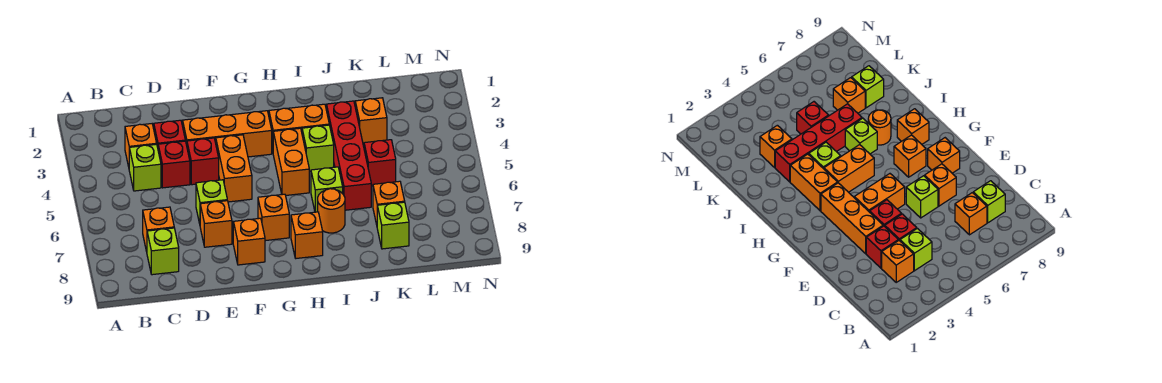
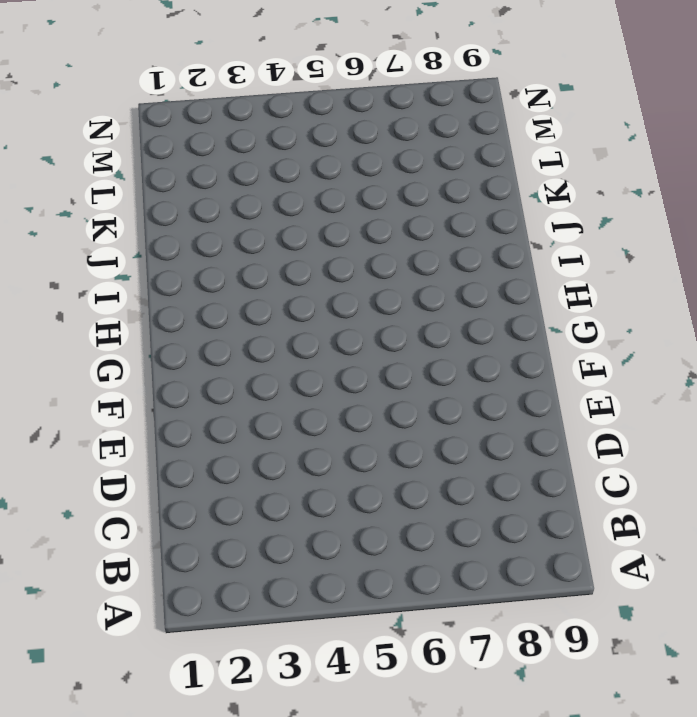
none -> orange 1x1 brick [125,124,157,167]
none -> lime 1x1 brick [129,144,161,191]
none -> orange 1x1 brick [143,207,174,252]

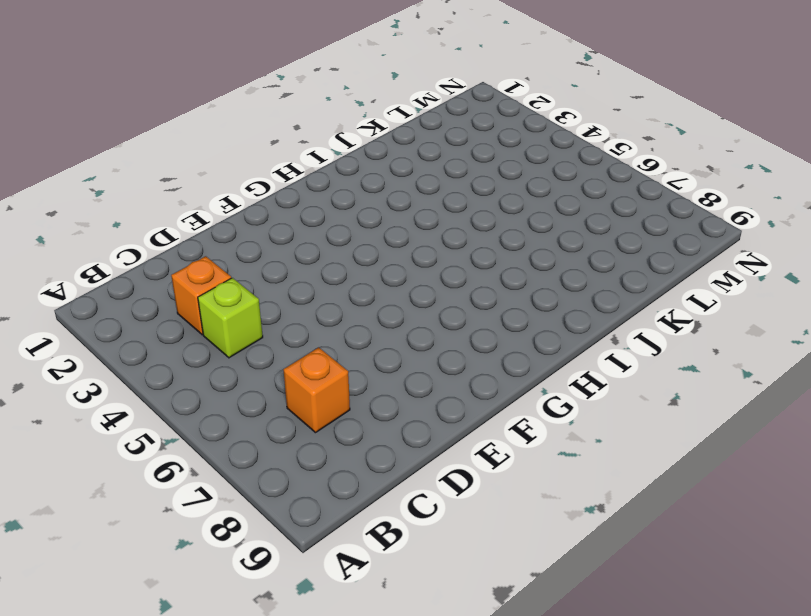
none -> lime 1x1 brick [147,228,179,275]
none -> red 1x1 brick [154,120,185,147]
none -> red 1x1 brick [158,141,190,188]

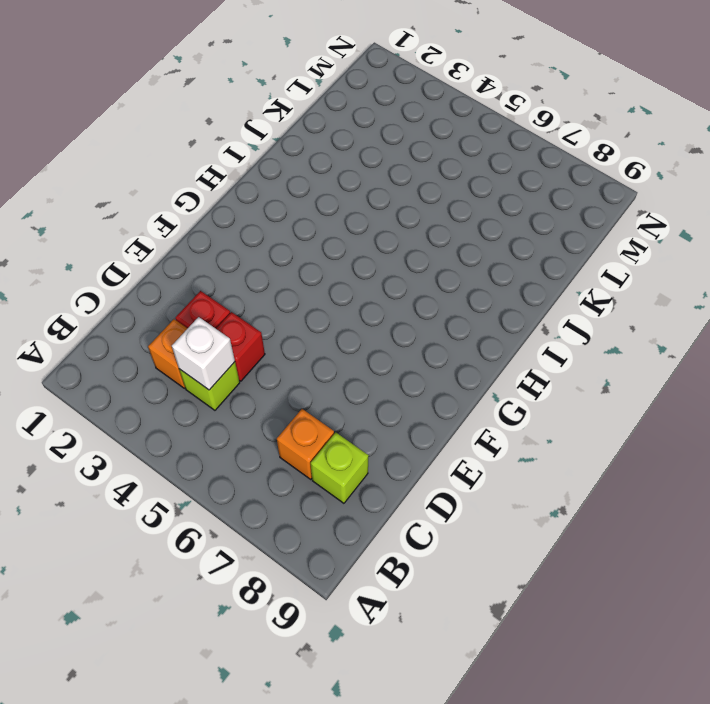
white 1x1 brick [172,317,235,390] -> none
none -> orange 1x3 brick [183,111,272,157]
none -> red 1x1 brick [187,138,219,185]
none -> lime 1x1 brick [196,180,227,224]

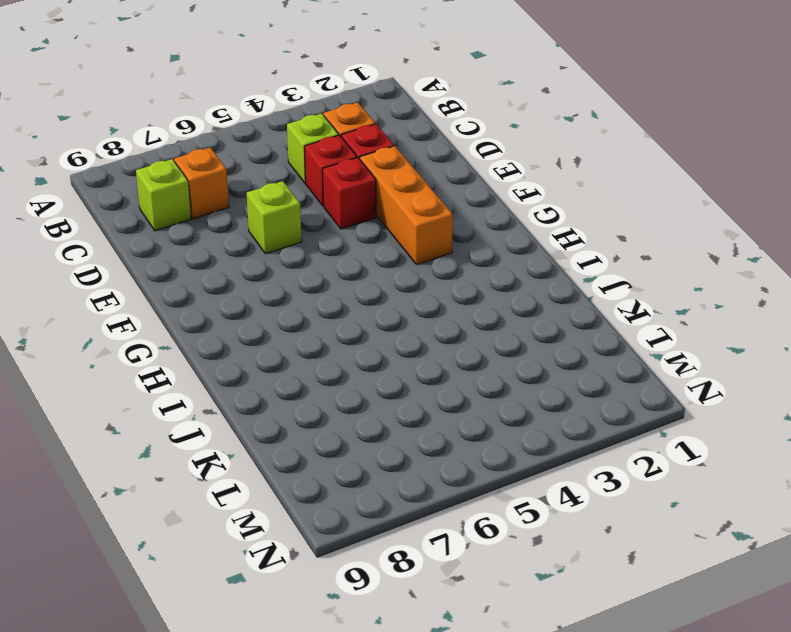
none -> orange 1x1 brick [200,201,232,247]
none -> orange 1x2 brick [216,135,252,202]
none -> orange 1x1 brick [233,218,265,265]

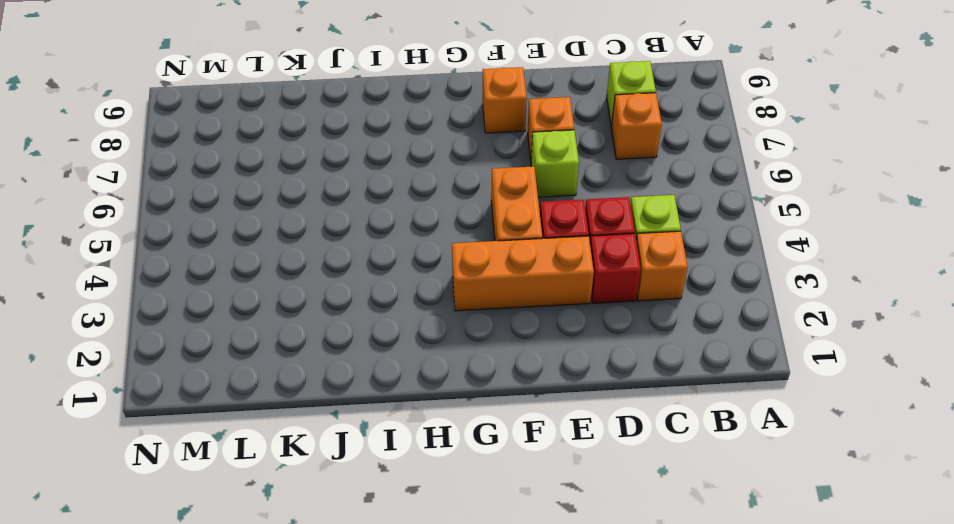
none -> orange 1x1 brick [258,194,289,241]
none -> orange 1x2 brick [269,104,329,151]
none -> orange 1x2 brick [273,128,309,195]

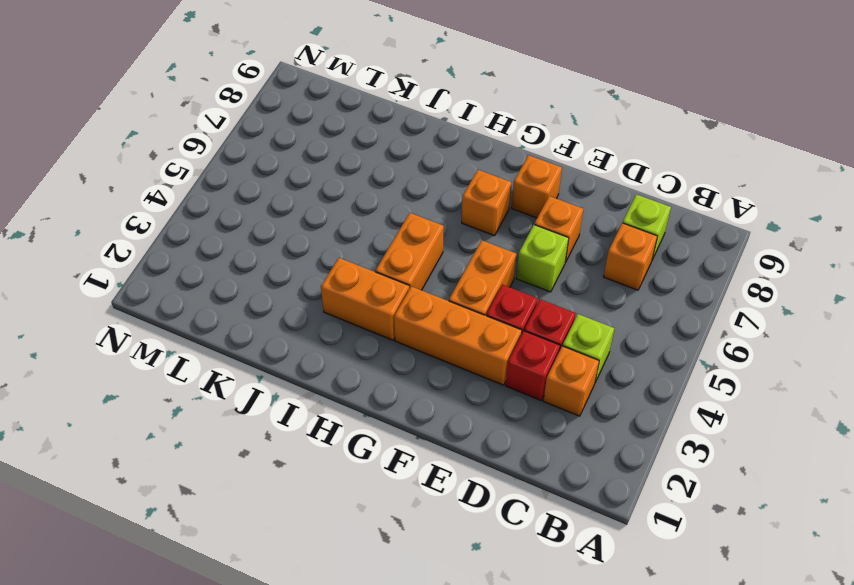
none -> orange 1x1 brick [291,212,323,258]
none -> lime 1x1 brick [302,125,334,171]
none -> lime 1x1 brick [311,167,343,212]

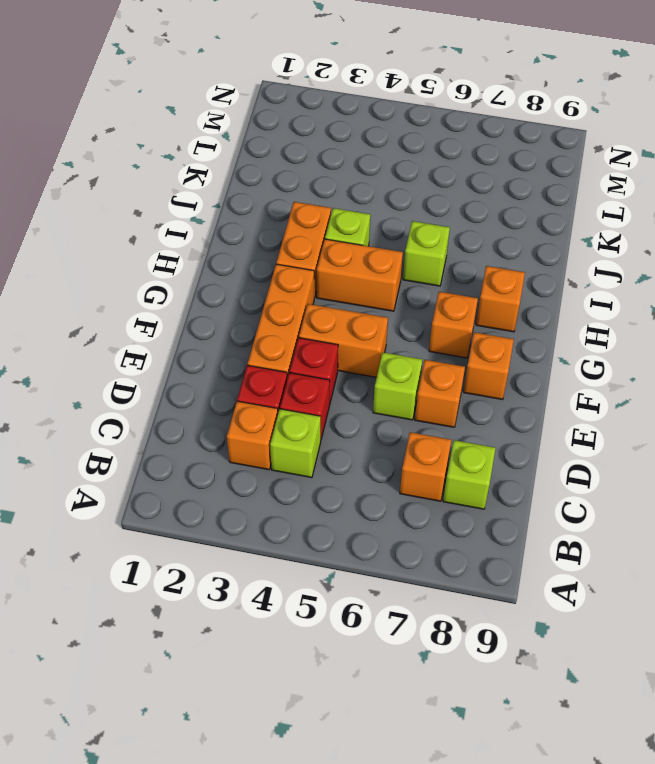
none -> orange 1x1 round brick [318,189,345,233]
none -> red 1x4 brick [327,101,371,210]
none -> orange 1x1 brick [355,98,387,144]

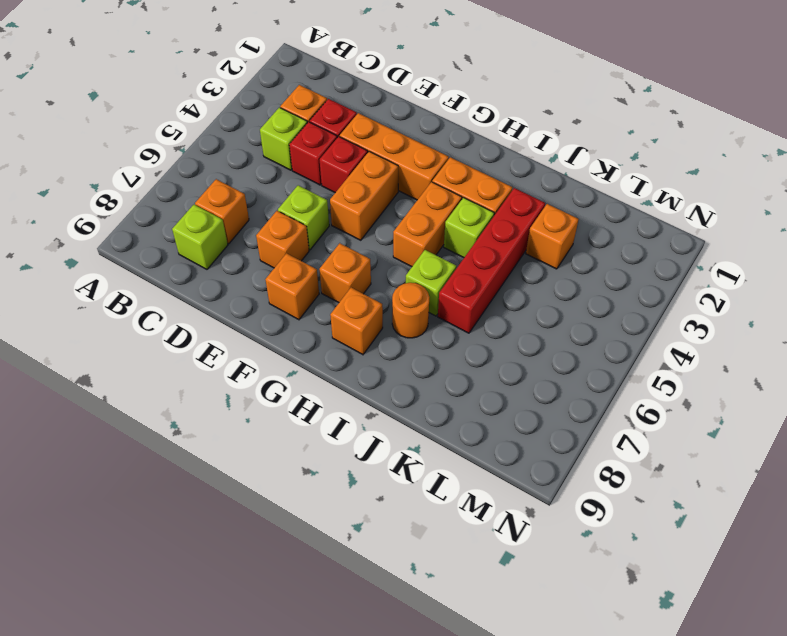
none -> red 1x1 brick [364,140,396,186]
none -> orange 1x1 brick [373,181,405,225]
none -> lime 1x1 brick [377,202,409,249]

